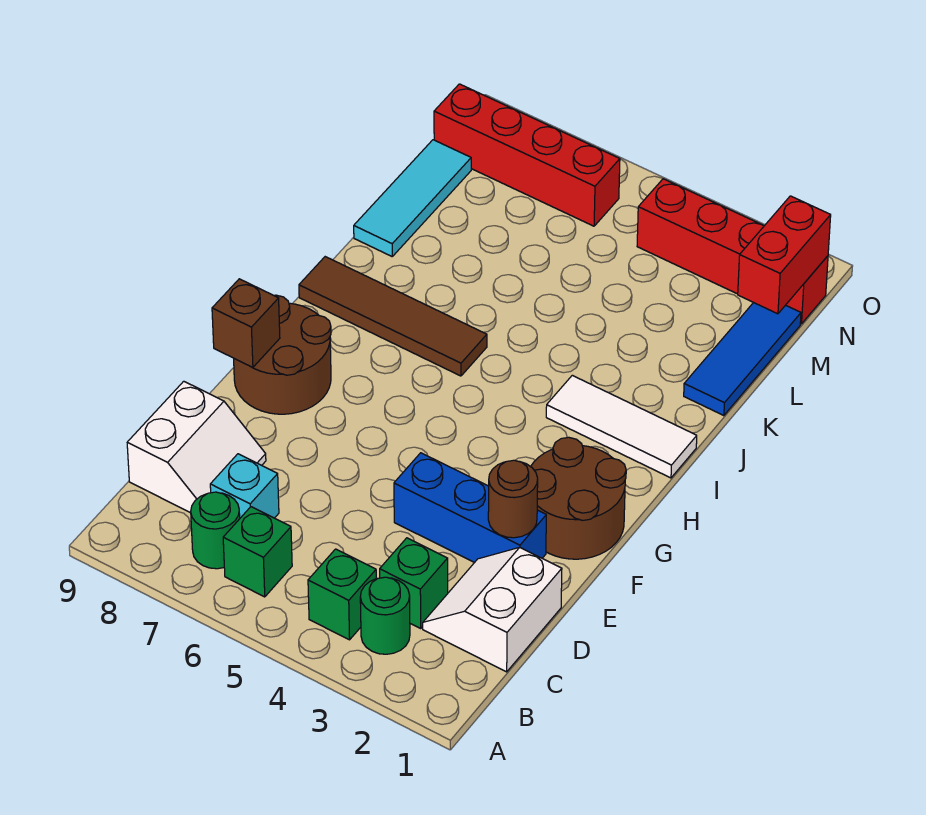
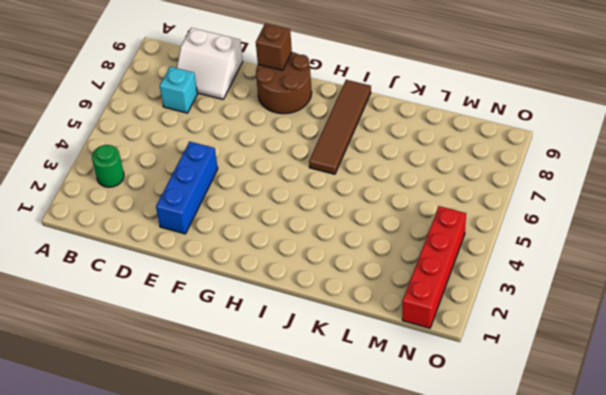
none -> green 1x1 brick [308,549,376,640]
none -> green 1x1 brick [223,507,292,597]
none -> green 1x1 round brick [191,492,240,569]

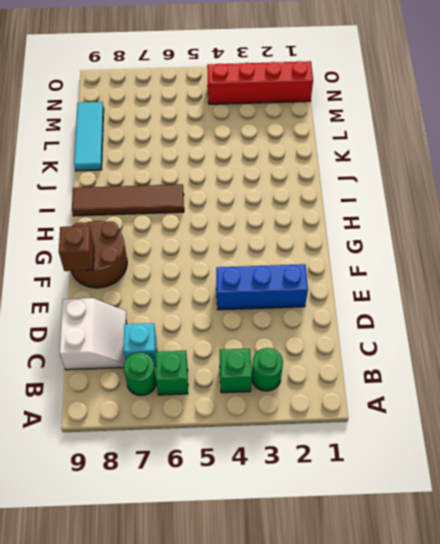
none -> white 2x2 slope [423,548,562,672]
none -> green 1x1 brick [380,538,448,628]
none -> brown 2x2 round brick [531,437,626,559]

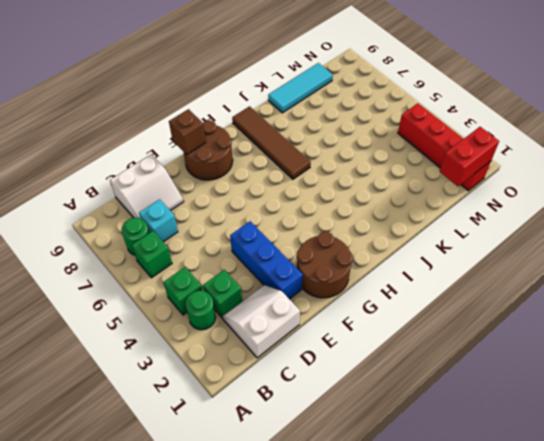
none -> white 1x3 tile [546,375,697,478]
none -> blue 1x3 tile [684,303,801,416]
none -> red 1x4 brick [434,84,620,226]

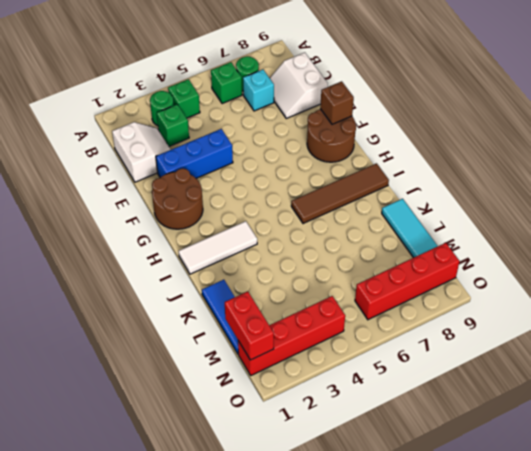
none -> brown 1x1 round brick [488,460,538,538]

